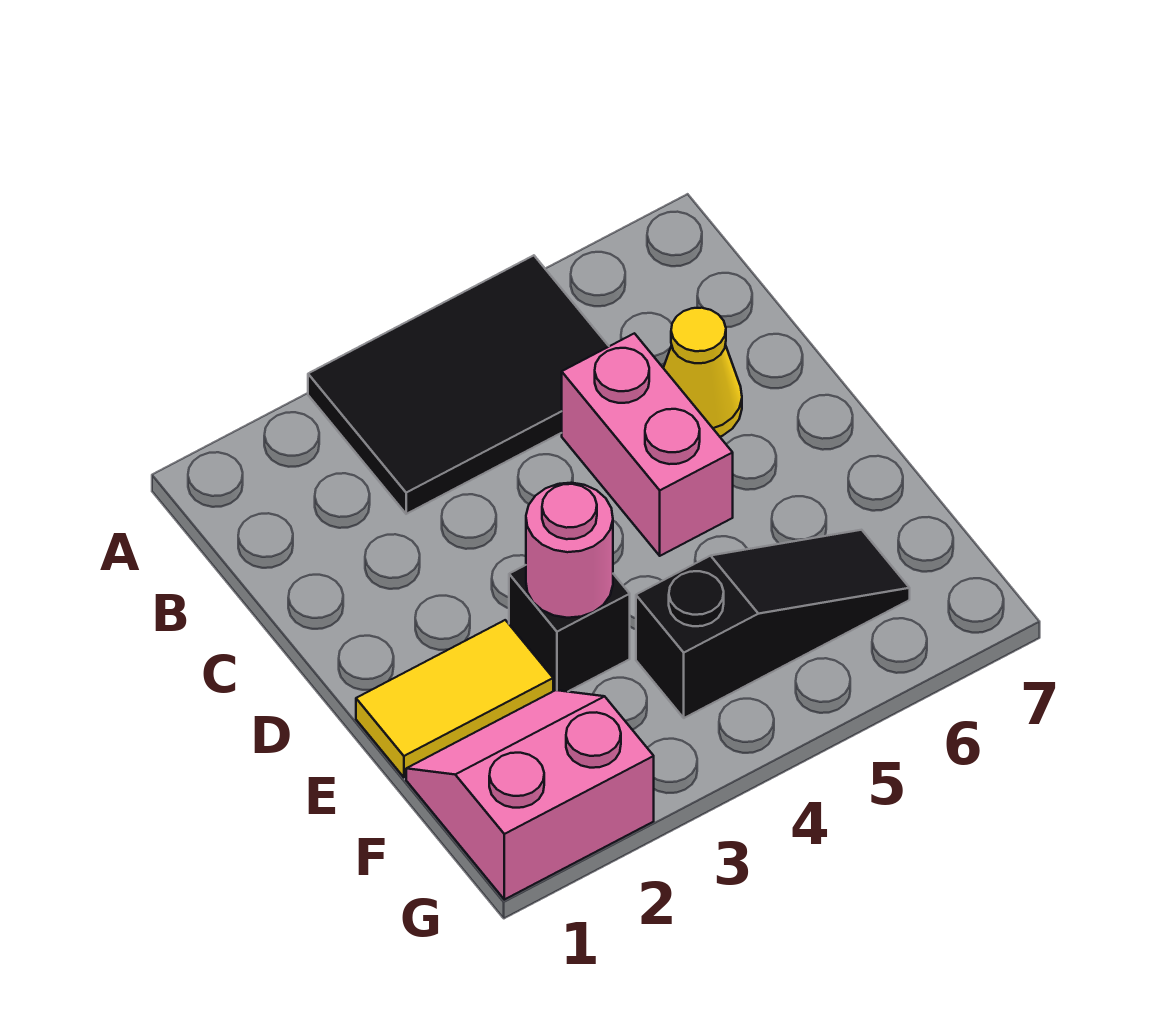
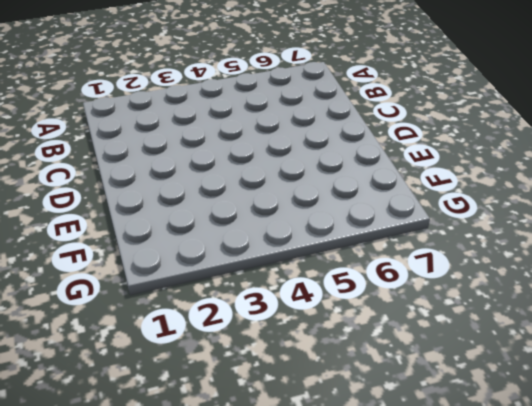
none -> black 2x3 tile [308,255,609,514]
none -> pink 1x2 brick [562,333,733,556]

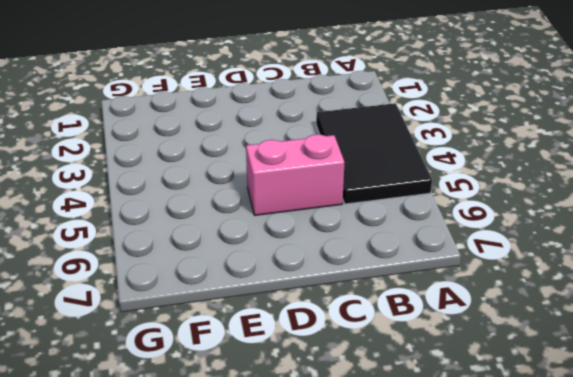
none -> yellow 1x1 cone [664,308,742,437]
none -> yellow 1x2 tile [356,620,553,777]

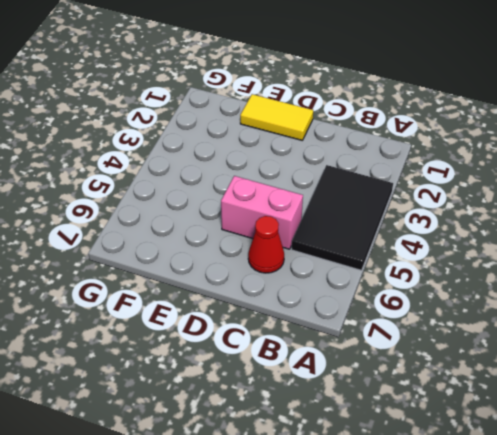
red 1x1 cone [248,216,284,273] -> yellow 1x1 cone [664,308,742,437]
yellow 1x2 tile [240,94,313,140] -> yellow 1x2 tile turned to [356,620,553,777]
none -> black 1x1 brick [509,565,630,692]
none -> pink 2x2 slope [406,690,654,900]

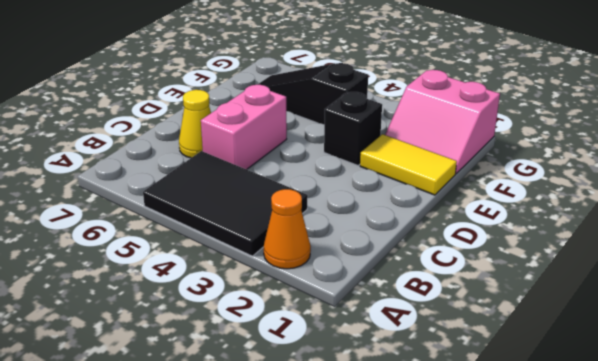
orange 1x1 cone [264,189,311,269] -> none
none -> pink 1x1 round brick [526,483,613,618]

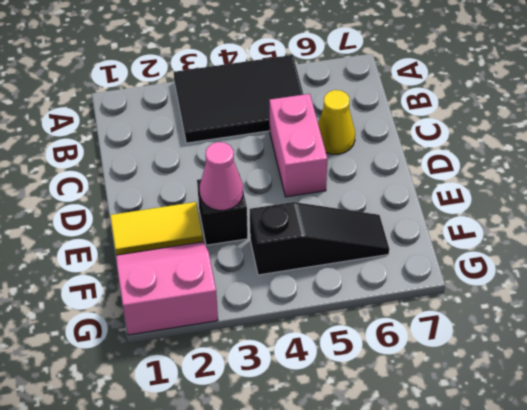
pink 1x1 cone [200,142,243,210] -> pink 1x1 round brick [526,483,613,618]

